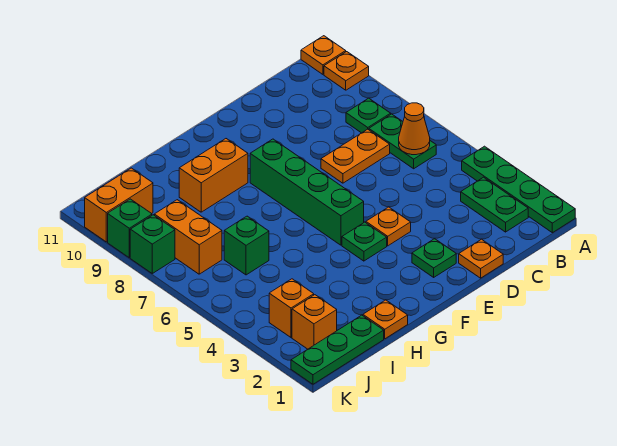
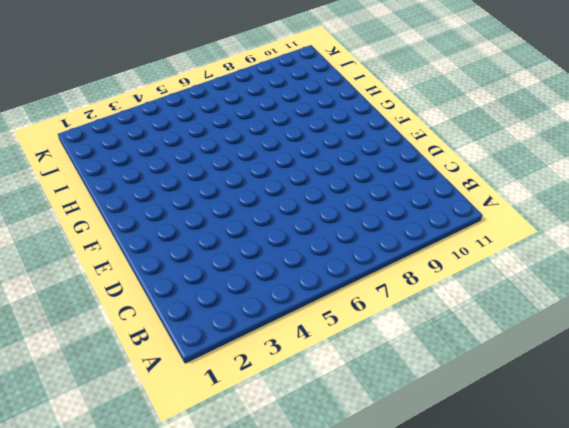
none -> green 1x4 plate [462,146,575,233]
none -> orange 1x1 plate [324,52,369,90]
none -> orange 1x1 plate [301,36,346,74]

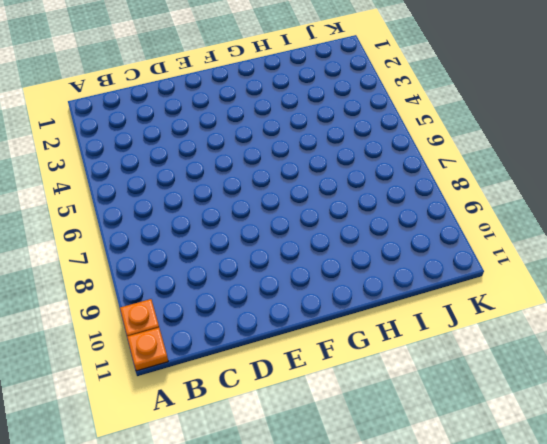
none -> green 1x4 plate [462,146,575,233]
none -> green 1x2 plate [461,177,528,232]
none -> green 1x2 plate [369,114,436,169]

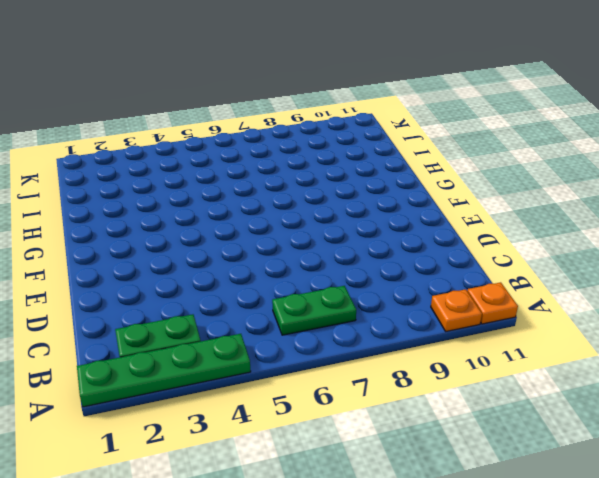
none -> green 1x1 plate [346,98,391,133]
none -> orange 1x2 plate [321,129,390,183]
none -> orange 1x1 plate [459,239,503,278]

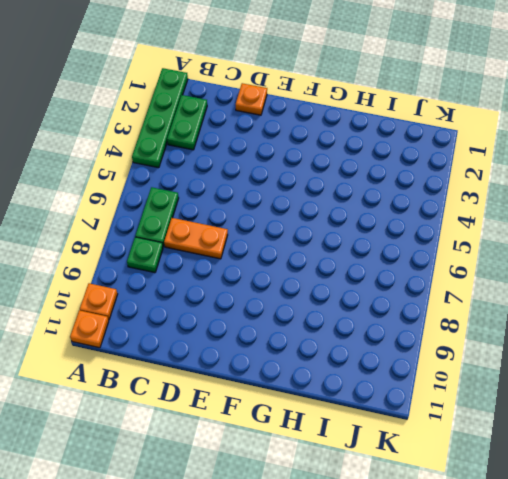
none -> green 1x1 plate [412,239,456,277]
none -> orange 1x1 plate [366,207,411,246]
none -> green 1x1 plate [342,222,387,261]

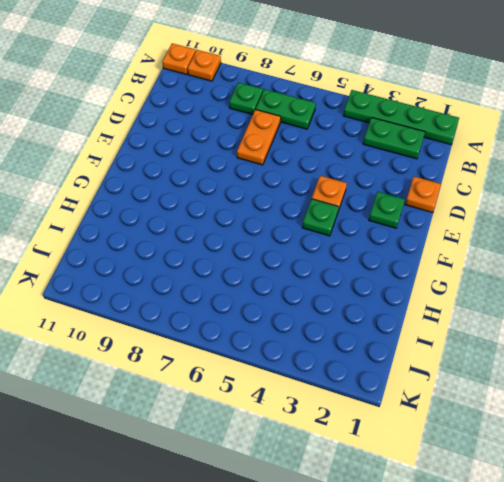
none -> green 1x4 brick [250,139,364,245]
none -> orange 1x2 brick [179,139,248,212]
none -> orange 1x1 plate [363,300,408,339]

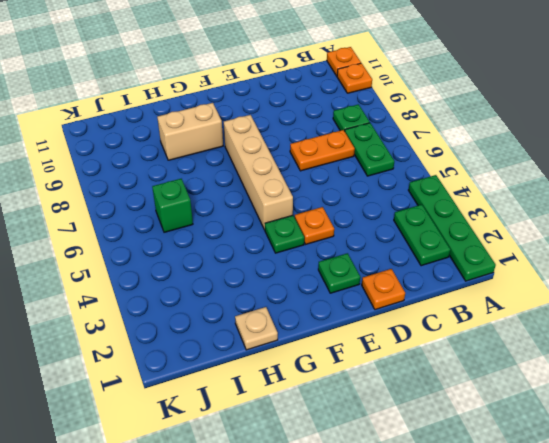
tan 1x4 brick [224,115,293,230] -> green 1x4 brick [250,139,364,245]
tan 1x2 brick [157,103,223,160] -> orange 1x2 brick [179,139,248,212]
tan 1x1 plate [235,307,278,350] -> orange 1x1 plate [363,300,408,339]
none -> green 1x3 plate [291,315,384,384]
none -> orange 1x1 brick [292,295,337,349]
none -> orange 1x1 brick [269,279,314,337]

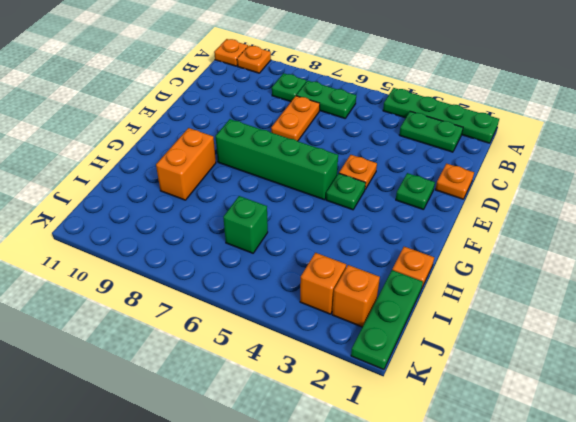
none -> orange 1x2 brick [154,200,222,274]
none -> orange 1x2 brick [85,168,153,242]
none -> green 1x1 brick [130,215,175,273]

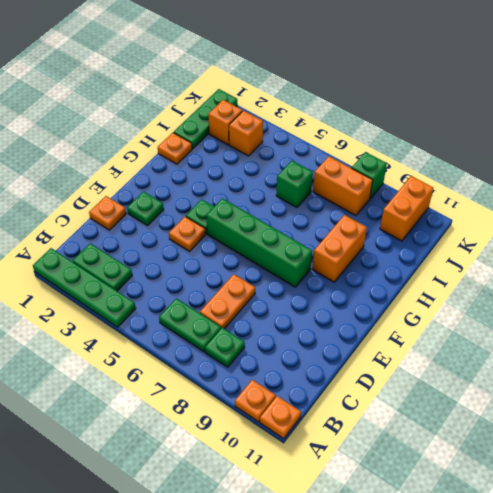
none -> green 1x1 brick [108,199,152,258]
none -> orange 1x1 cone [399,103,430,155]

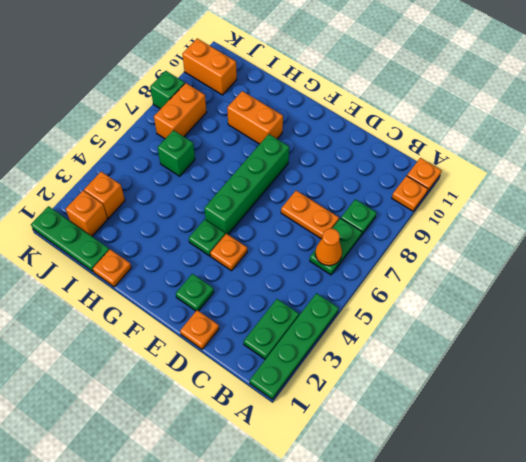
none -> green 1x1 brick [108,199,152,258]

